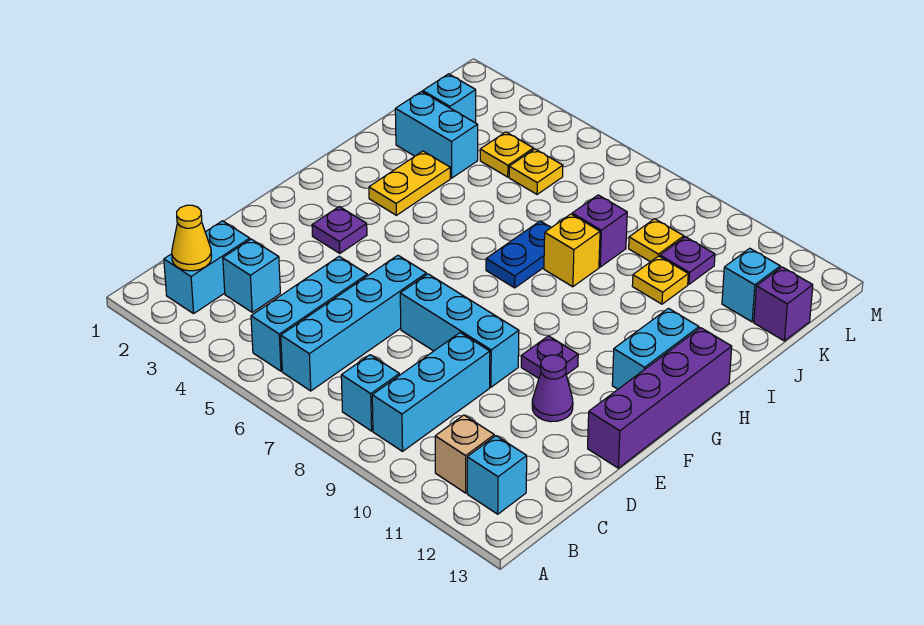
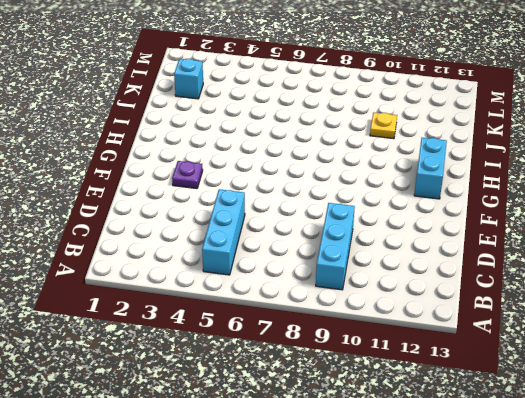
none -> cyan 1x2 brick [164,221,250,314]
none -> cyan 1x4 brick [281,255,427,391]
none -> cyan 1x1 brick [341,355,399,431]

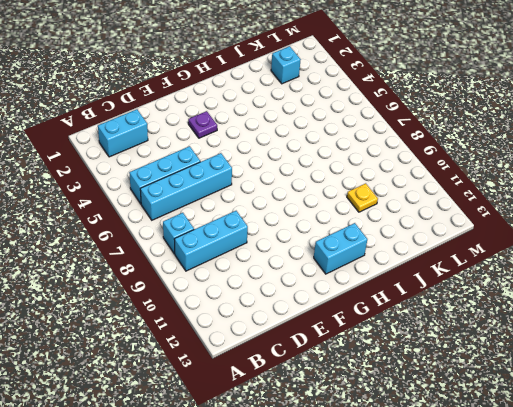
none -> tan 1x1 brick [435,415,494,493]
none -> cyan 1x1 brick [467,436,527,514]
none -> cyan 1x1 brick [223,239,280,312]

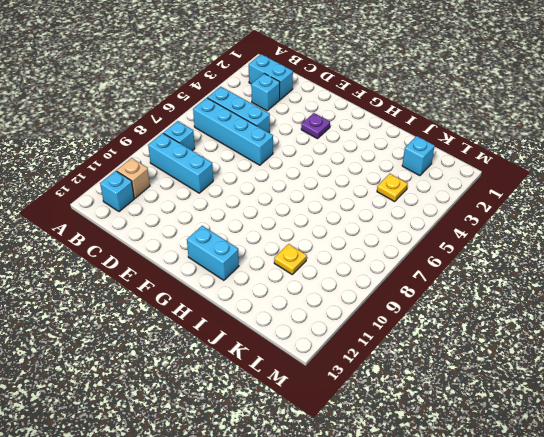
none -> cyan 1x3 brick [400,274,519,387]
none -> purple 1x1 cone [532,355,573,422]
none -> purple 1x4 brick [588,328,732,468]

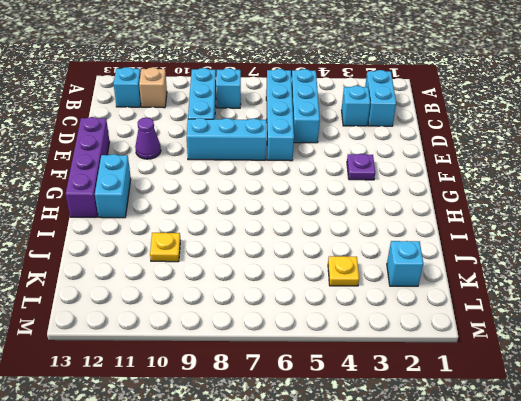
none -> purple 1x1 plate [521,336,578,378]
none -> yellow 1x2 plate [369,151,450,215]
none -> blue 1x2 plate [486,221,551,288]

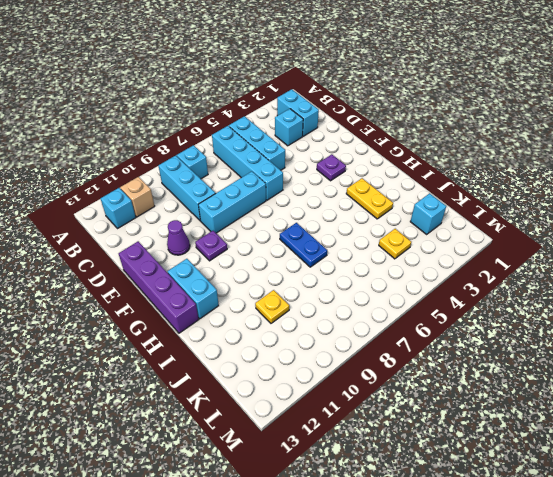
none -> yellow 1x1 brick [544,214,600,287]
none -> cyan 1x2 brick [395,92,478,178]
none -> purple 1x1 brick [572,195,627,267]

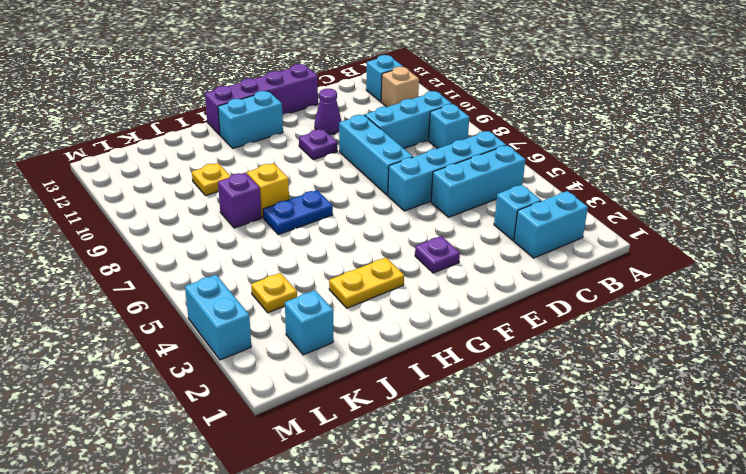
cyan 1x2 brick [185,275,251,360] -> cyan 1x2 brick moved to [395,92,478,178]
none -> yellow 1x1 plate [509,149,563,194]
none -> yellow 1x1 plate [629,219,684,262]
none -> purple 1x1 plate [660,237,715,284]

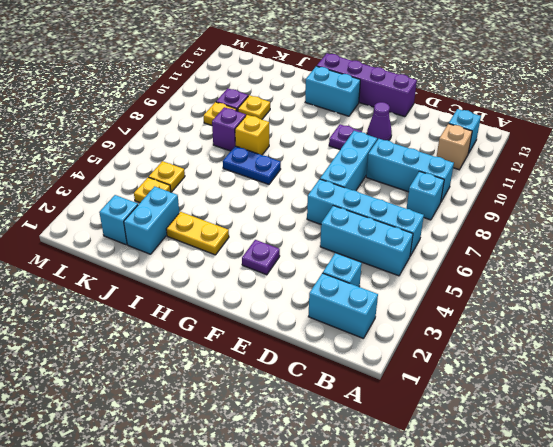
none -> cyan 1x1 brick [722,248,780,322]
none -> purple 1x1 brick [754,267,813,341]
none -> yellow 1x1 cone [172,205,212,271]

